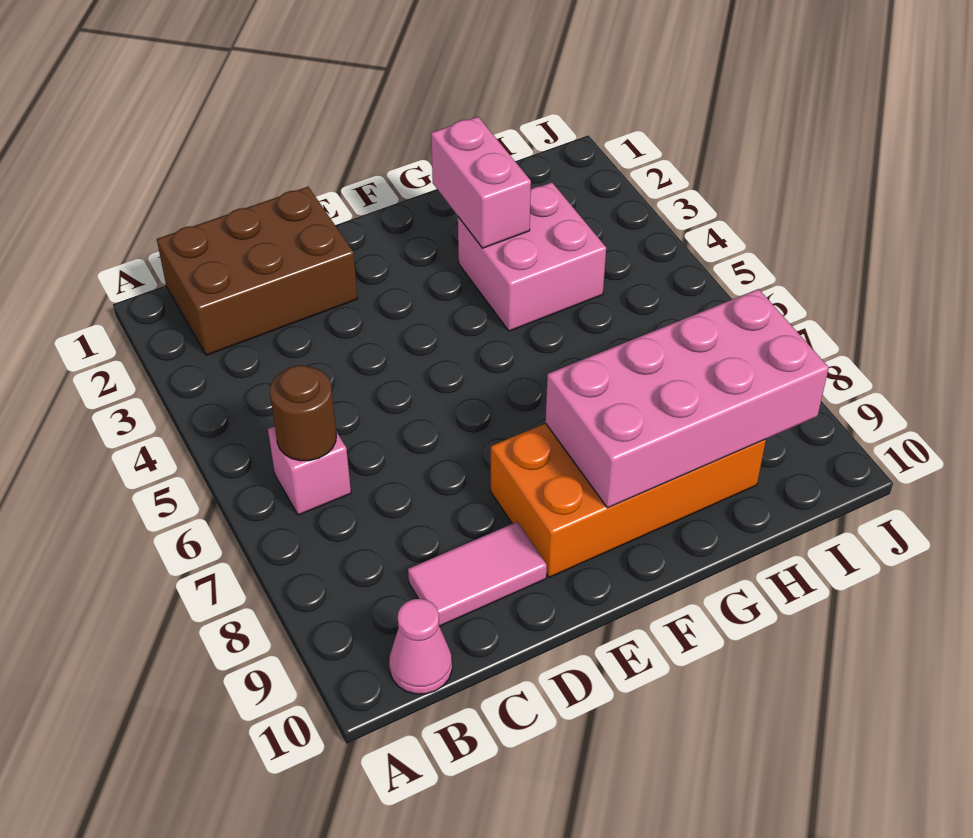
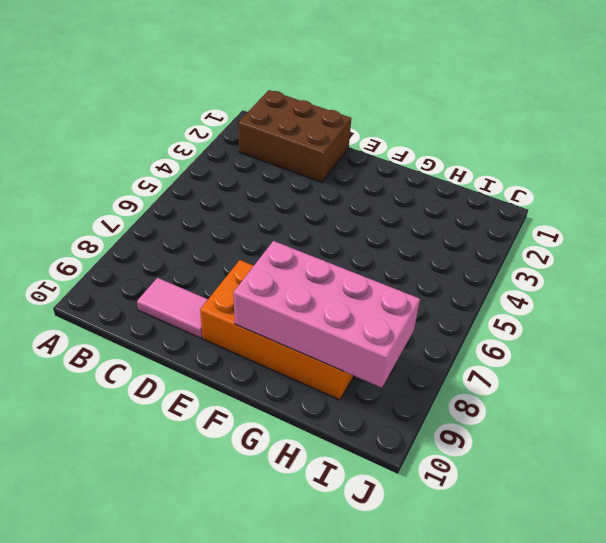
none -> pink 1x1 brick [268,426,351,515]
none -> pink 1x1 cone [389,599,452,694]

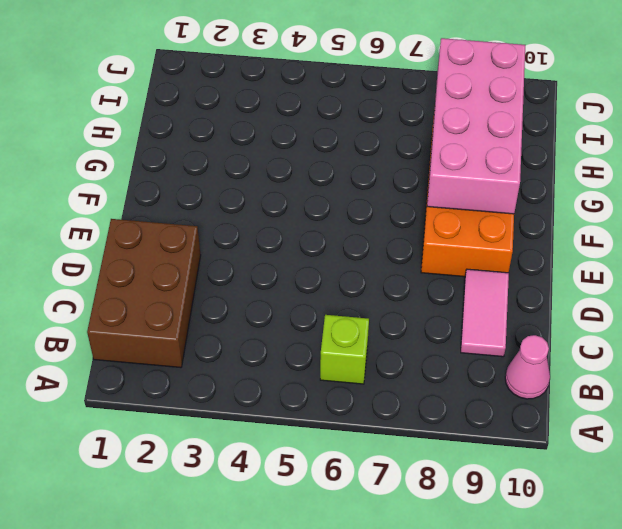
lime 1x1 brick [320,315,369,384] -> pink 1x1 brick [268,426,351,515]
none -> pink 2x2 brick [458,182,606,331]
none -> brown 1x1 round brick [270,365,336,461]

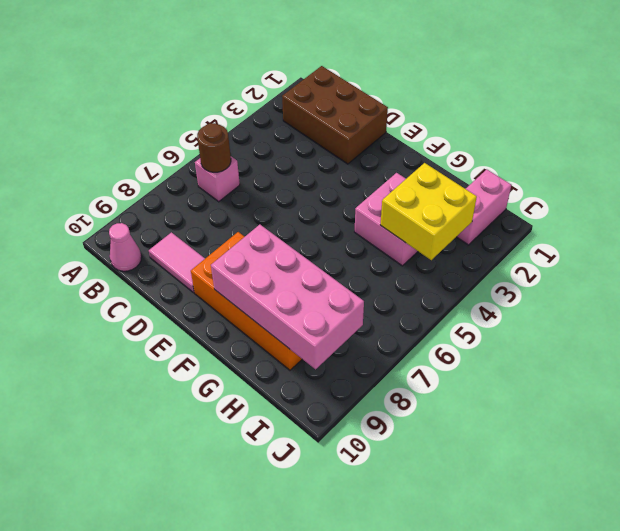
yellow 2x2 brick [381,163,477,260] -> none
pink 1x2 brick [457,169,511,245] -> pink 1x2 brick moved to [431,117,531,248]

